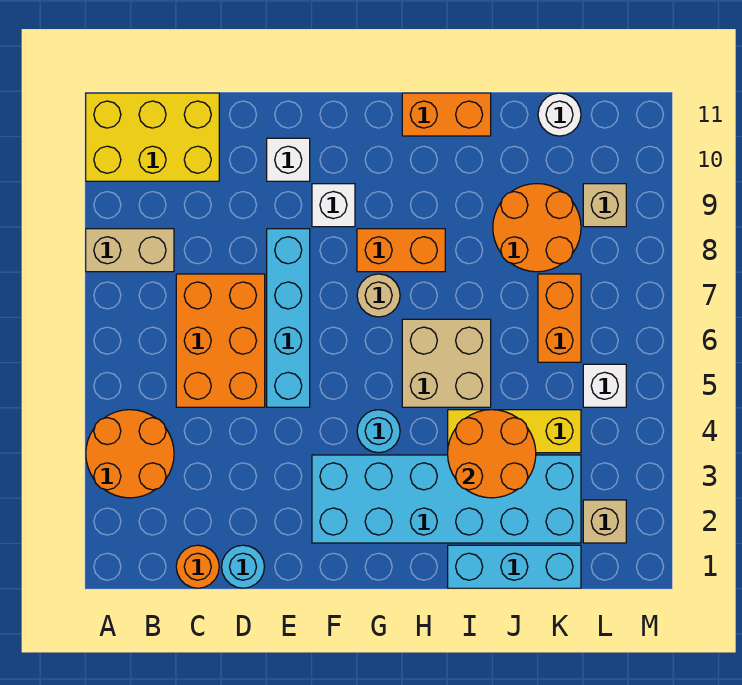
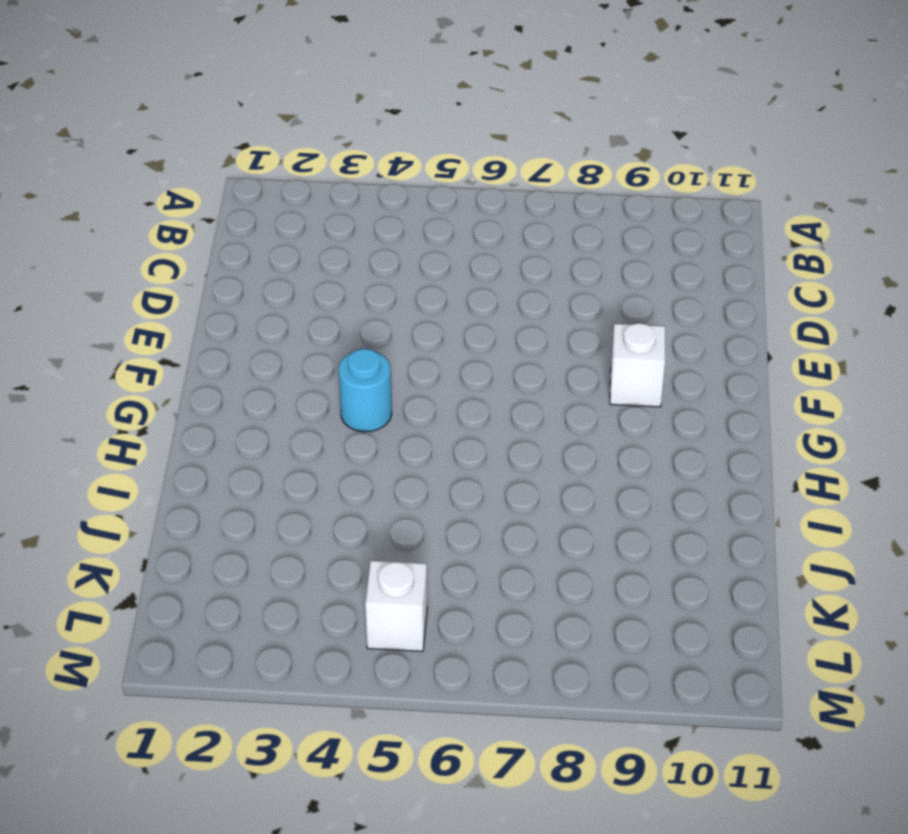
none -> orange 2x2 round brick [86,410,174,498]
none -> tan 1x2 brick [86,229,174,272]
none -> yellow 2x3 brick [86,93,219,181]

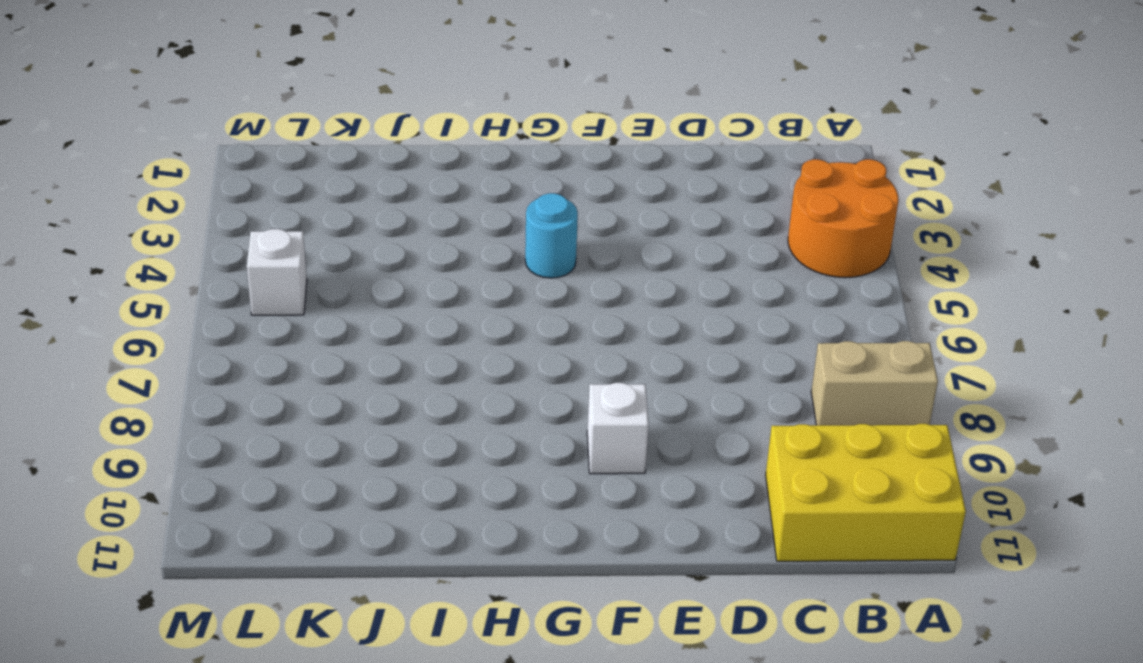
none -> orange 1x1 round brick [176,545,219,588]
none -> orange 2x3 brick [176,274,265,407]
none -> cyan 1x1 round brick [222,545,264,588]

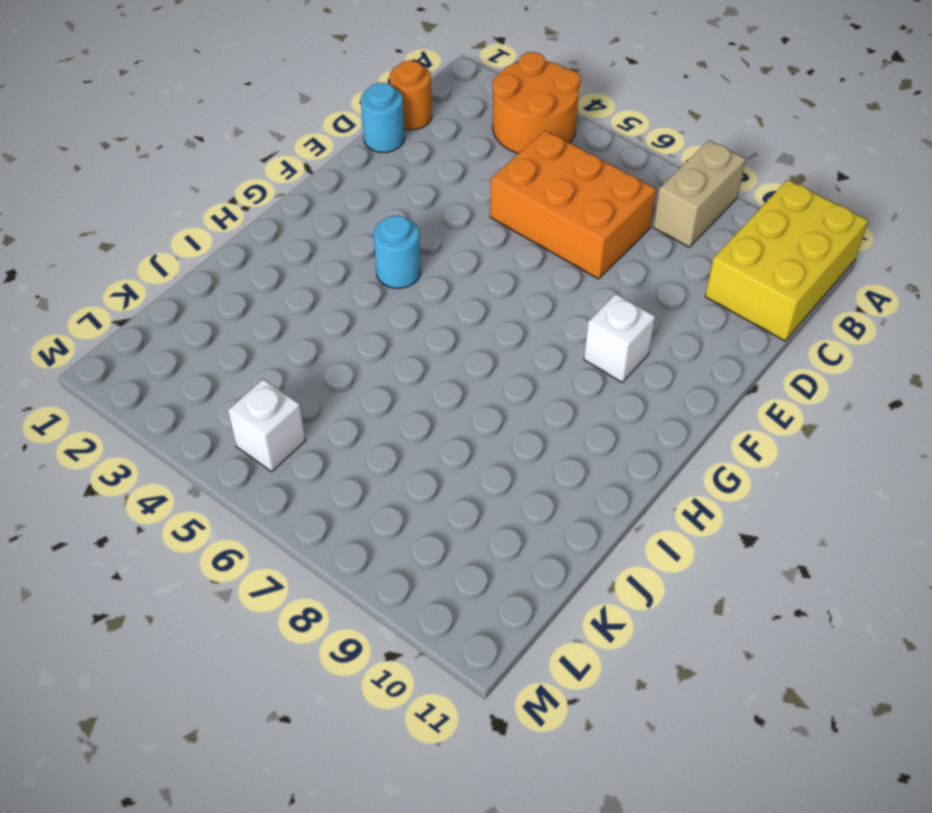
none -> cyan 1x4 brick [267,229,310,407]
none -> white 1x1 brick [267,138,310,181]
none -> cyan 2x6 brick [312,455,581,543]

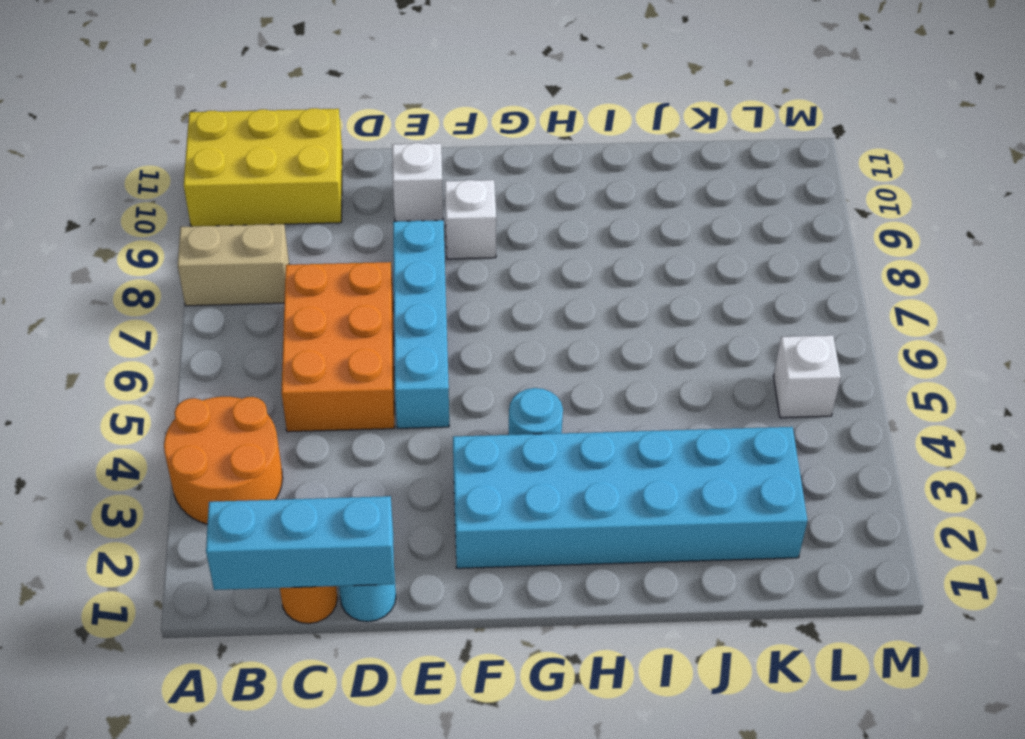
cyan 1x3 brick [206,496,394,590] -> cyan 1x3 brick moved to [448,545,581,588]
none -> tan 1x1 round brick [357,274,400,317]
none -> orange 1x2 brick [357,229,445,272]
none -> tan 2x2 brick [402,319,491,407]

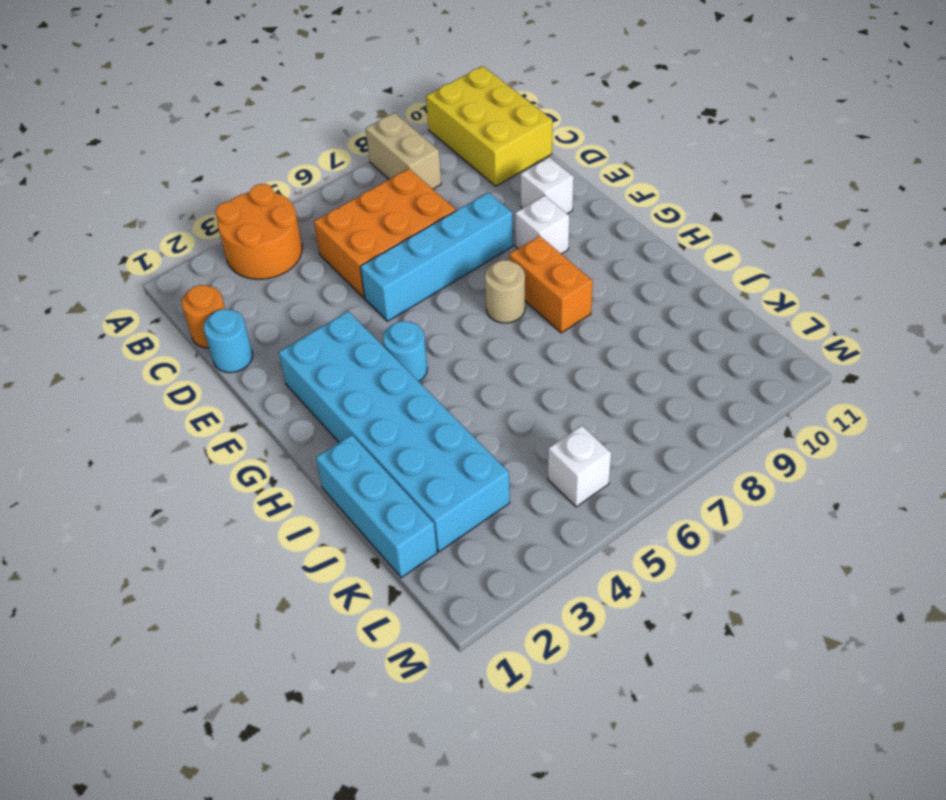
none -> tan 2x2 brick [402,319,491,407]
none -> orange 1x2 brick [402,93,491,136]
none -> yellow 1x3 brick [448,410,581,453]

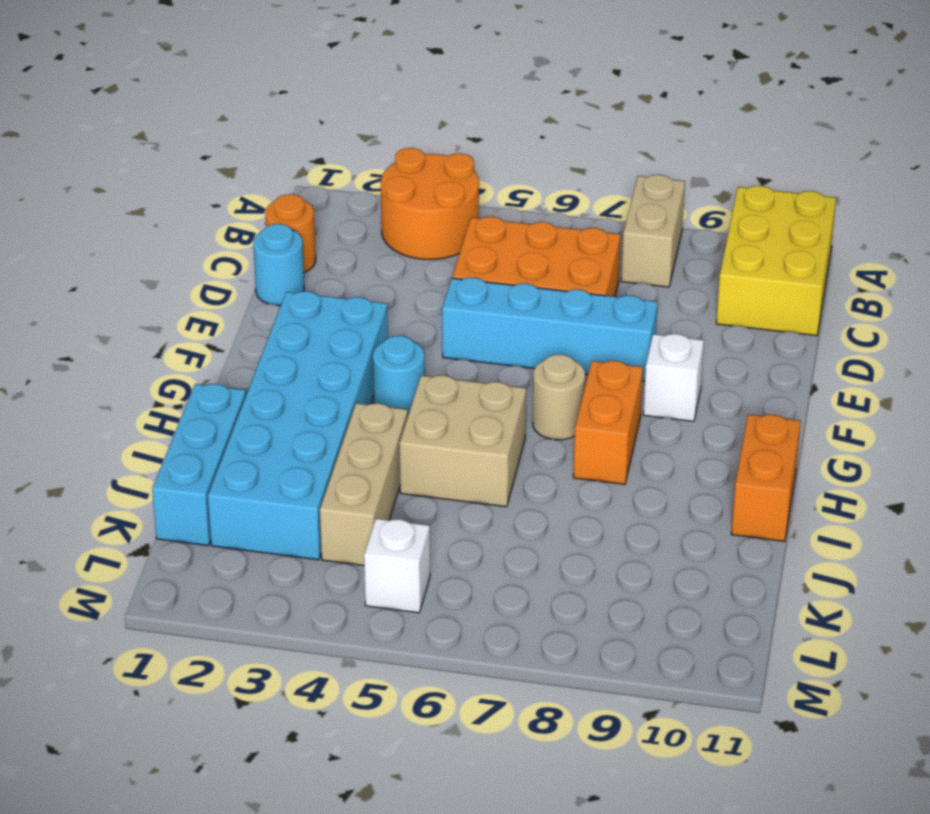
tan 1x3 brick [320,403,408,566] -> yellow 1x3 brick [448,410,581,453]
none -> white 1x1 brick [267,138,310,181]
none -> orange 2x2 round brick [493,184,581,272]
none -> orange 1x2 brick [538,274,581,362]

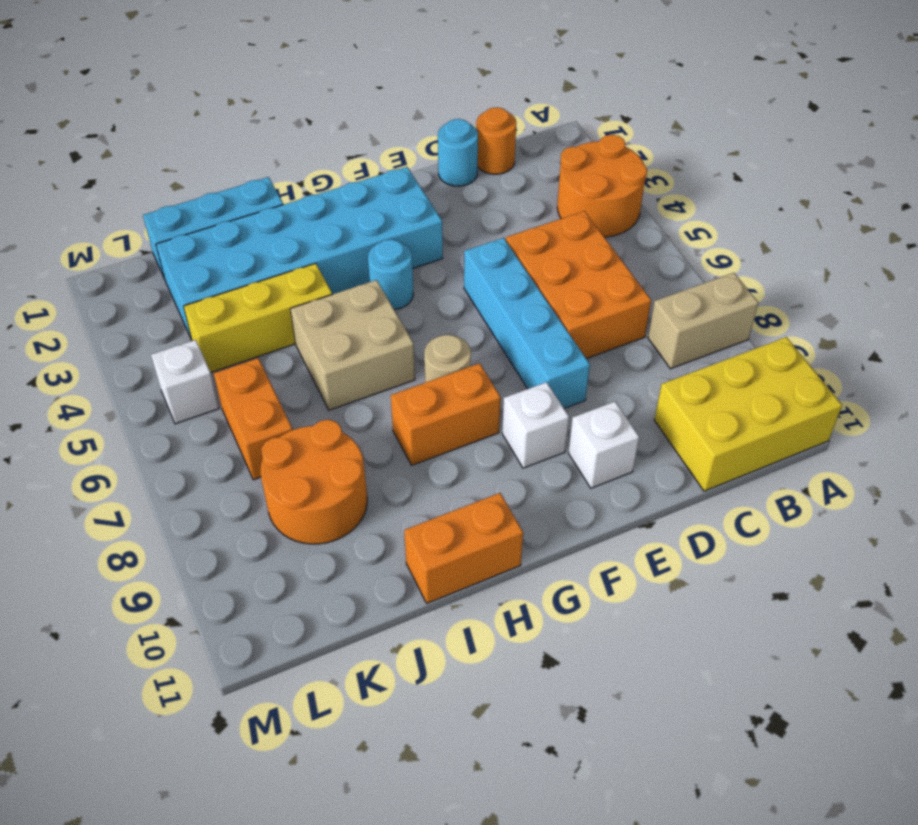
none -> white 1x1 round brick [538,93,581,136]
none -> tan 1x1 brick [583,500,626,543]
none -> tan 1x1 brick [583,184,626,227]

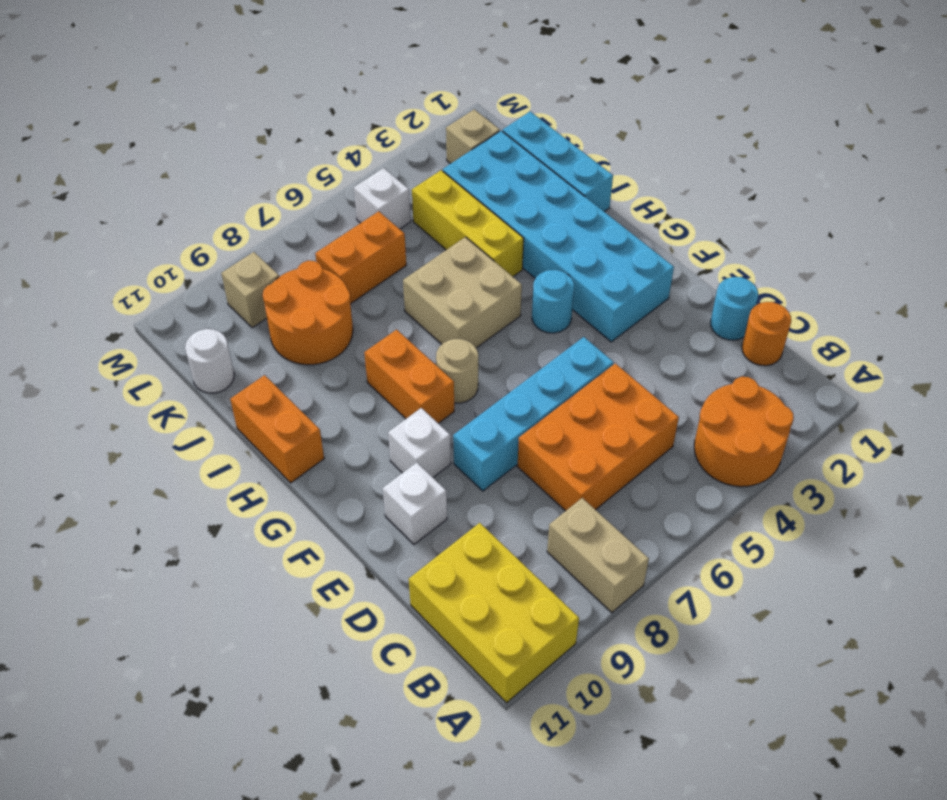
none -> orange 2x2 round brick [448,410,536,498]

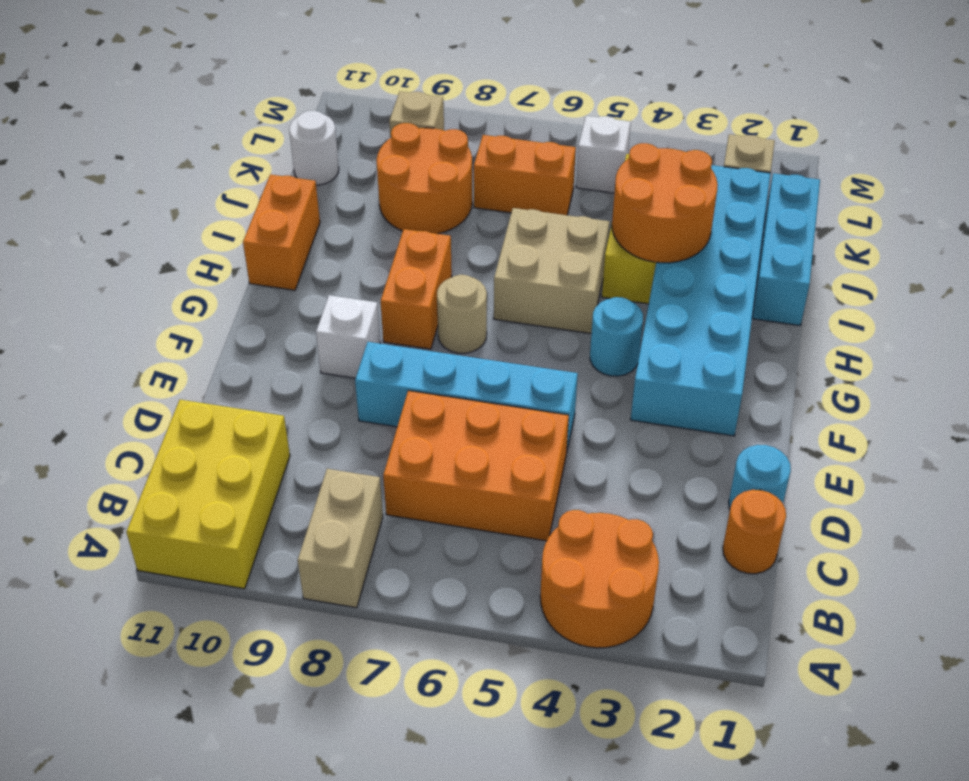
none -> white 1x1 brick [267,138,310,181]

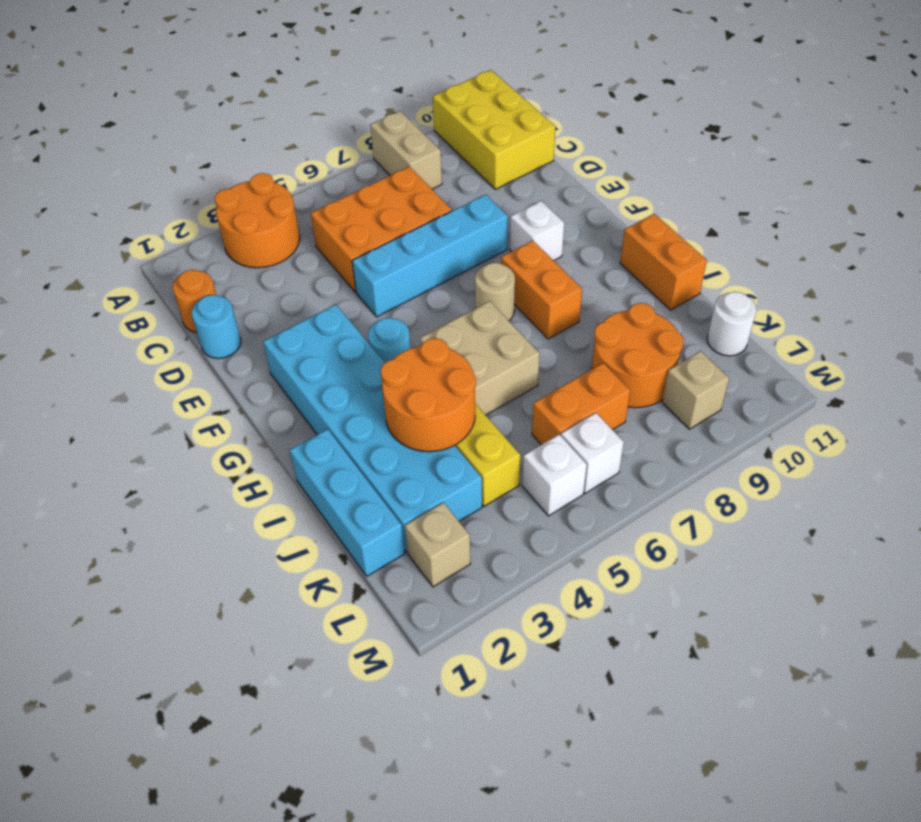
white 1x1 brick [561,413,624,493] -> white 1x1 brick moved to [267,138,310,181]

